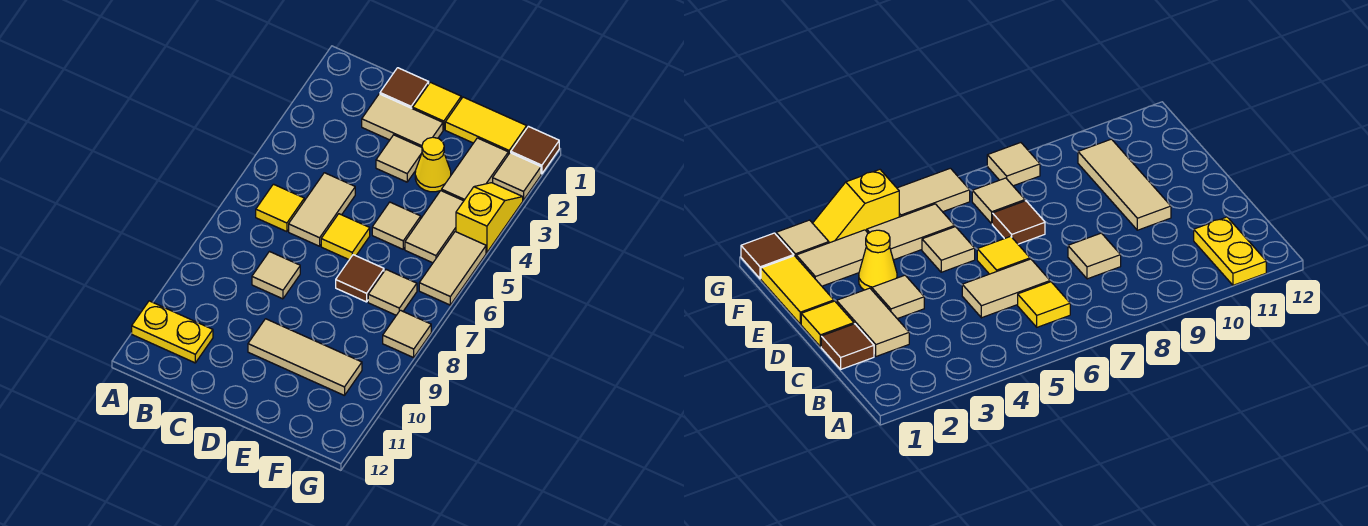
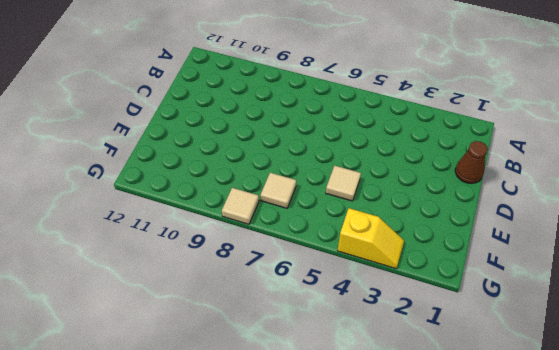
brown 1x1 cone [455,141,488,183] -> brown 1x1 tile [380,68,429,109]
none -> yellow 1x2 plate [132,301,213,363]
none -> yellow 1x1 tile [256,184,304,232]
none -> tan 1x2 tile [362,94,443,147]

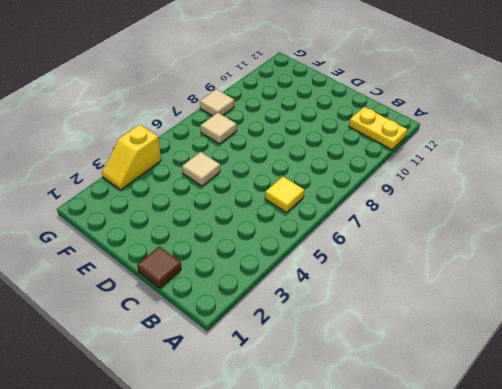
none -> tan 1x2 tile [362,94,443,147]
none -> tan 1x2 tile [289,173,355,246]
none -> tan 1x1 tile [252,252,300,299]

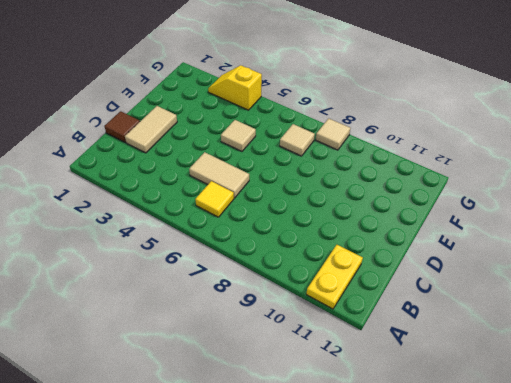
none -> tan 1x1 tile [252,252,300,299]
none -> yellow 1x1 tile [413,82,461,130]
none -> tan 1x1 tile [376,135,422,182]

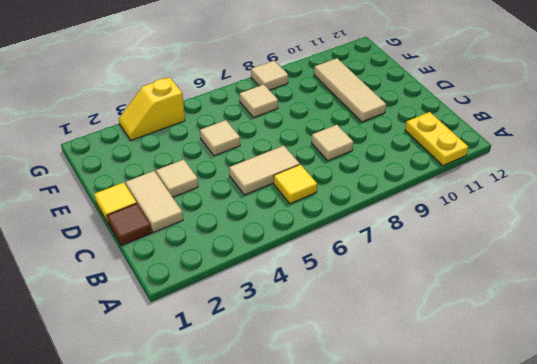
none -> yellow 1x1 tile [321,214,370,260]
none -> yellow 1x2 tile [445,97,527,155]
none -> yellow 1x1 cone [415,137,451,192]

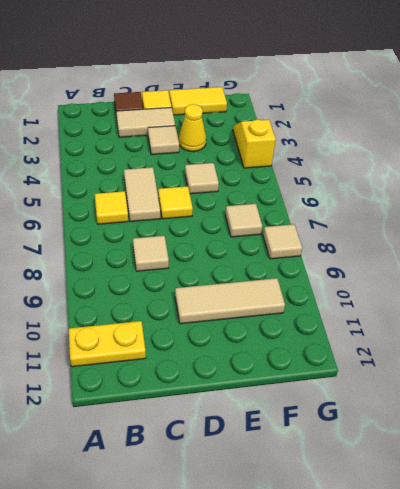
none -> brown 1x1 tile [336,255,384,302]
none -> tan 1x2 tile [442,138,508,201]
none -> tan 1x2 tile [405,191,463,263]

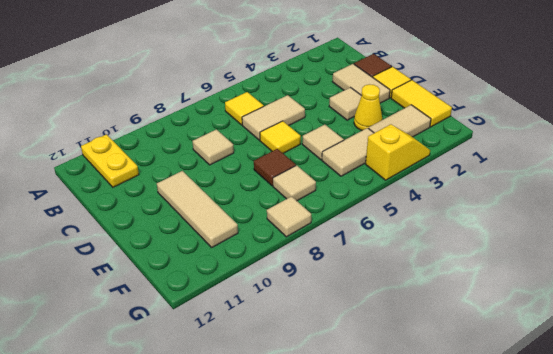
none -> brown 1x1 tile [511,126,559,174]
none -> tan 1x1 tile [493,153,541,200]
none -> tan 1x2 tile [419,232,486,305]

